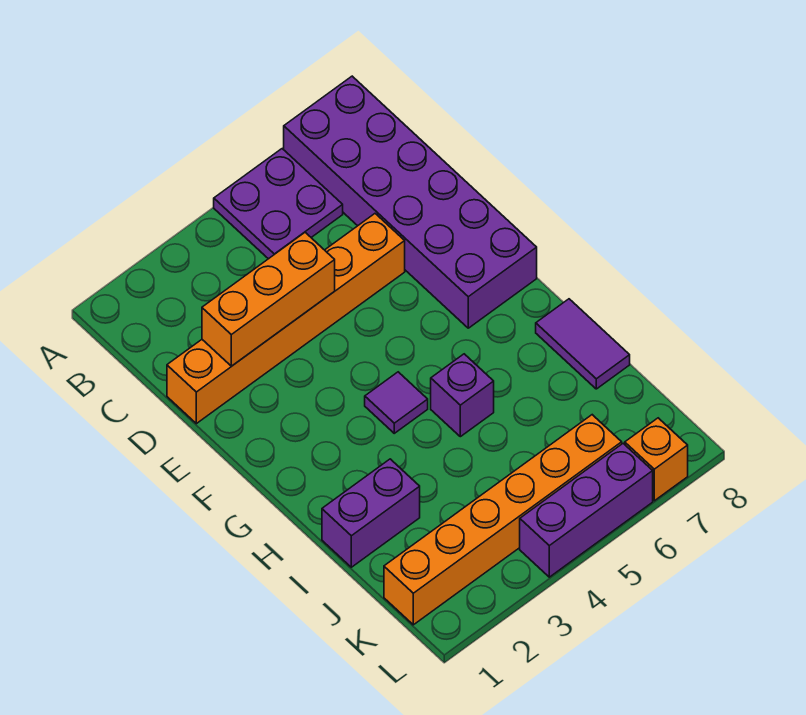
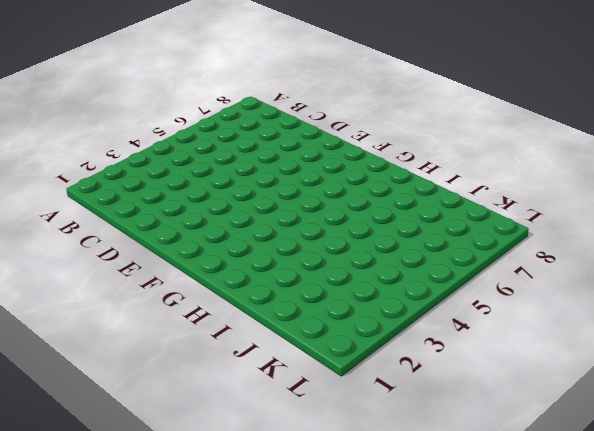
none -> purple 2x2 plate [214,149,343,259]
none -> purple 2x6 brick [284,76,537,328]

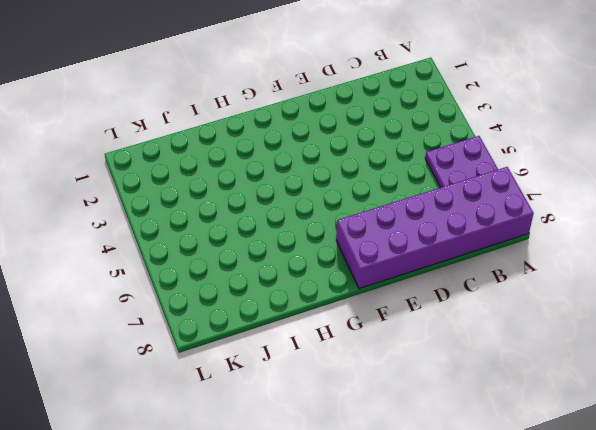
none -> orange 1x6 brick [167,214,405,424]
none -> purple 1x1 tile [365,372,428,433]

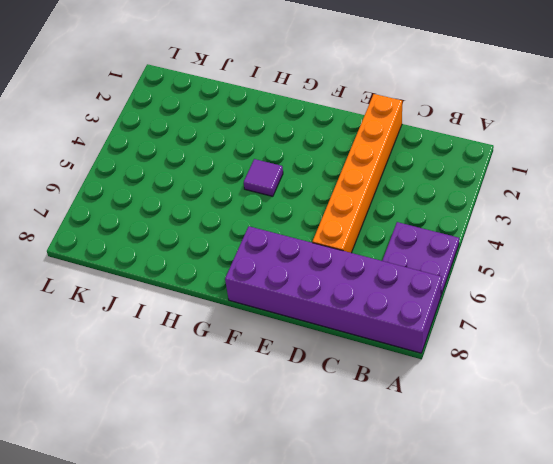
none -> purple 1x1 brick [431,354,494,437]
none -> purple 1x2 tile [536,299,630,389]

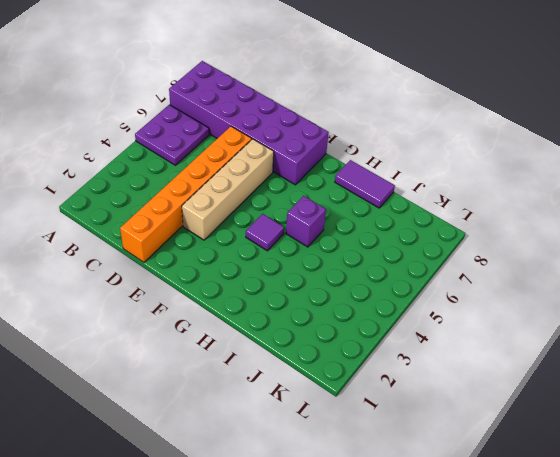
tan 1x4 brick [182,139,274,240] -> none
none -> purple 1x2 brick [322,459,420,567]
none -> orange 1x6 brick [384,415,622,625]

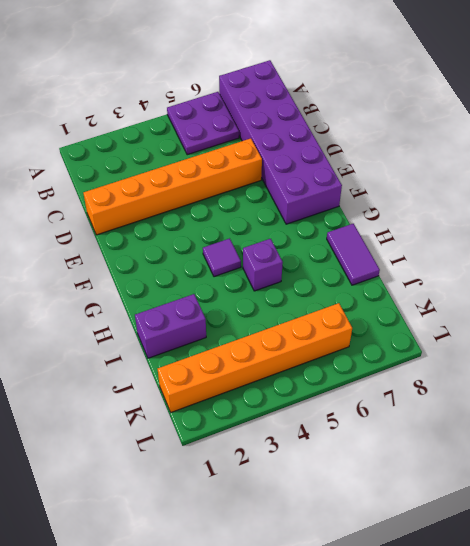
none -> purple 1x3 brick [520,444,653,577]
none -> orange 1x1 brick [625,418,688,501]

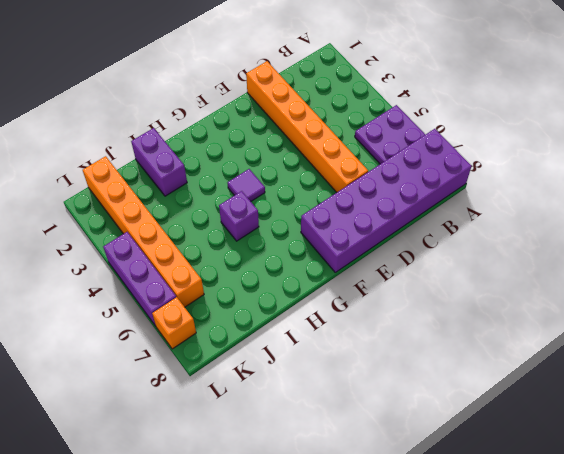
none -> purple 1x2 tile [536,299,630,389]
none -> orange 1x3 brick [202,233,335,366]

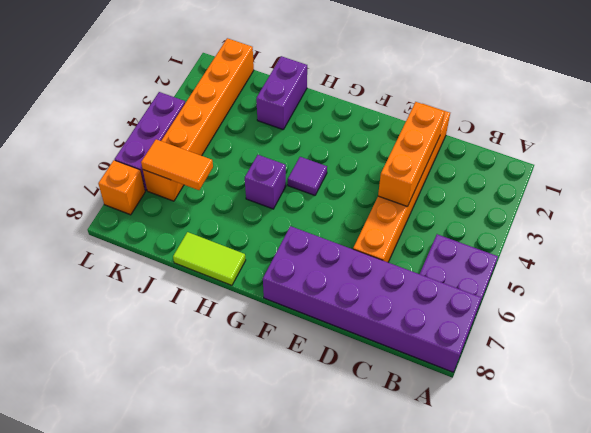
lime 1x2 tile [173,232,246,285] -> purple 1x2 tile [536,299,630,389]
orange 1x2 tile [141,139,213,190] -> none

